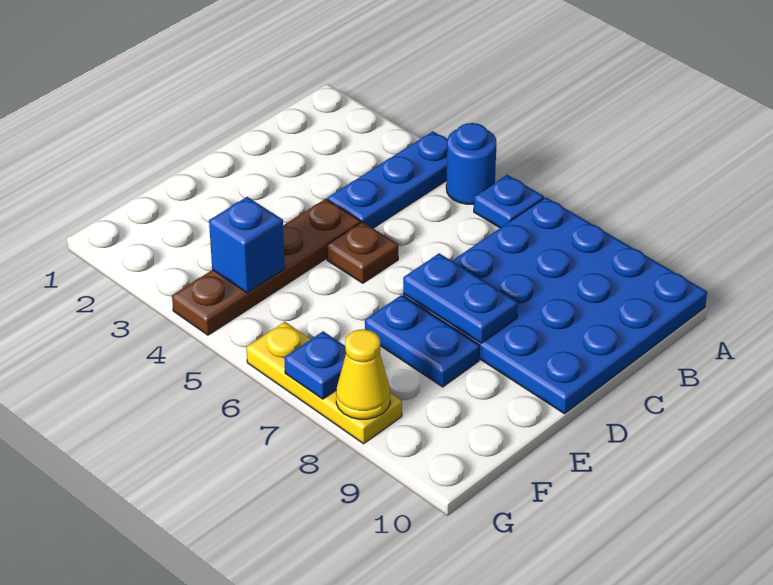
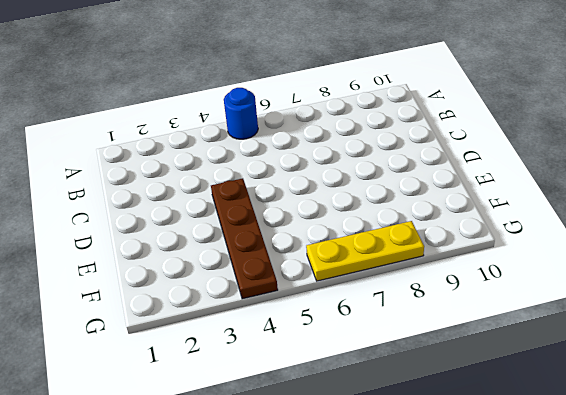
none -> blue 1x3 plate [327,131,447,228]
none -> blue 1x1 plate [474,175,544,228]
none -> blue 4x4 plate [403,197,707,414]

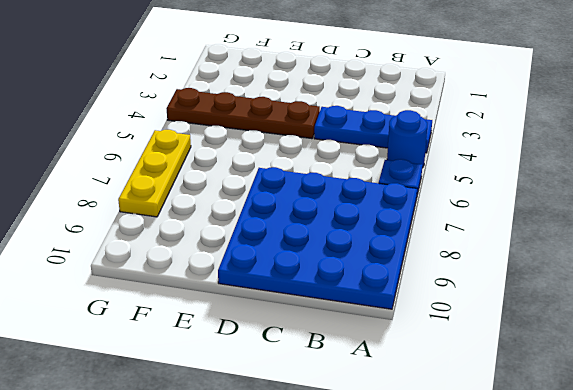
none -> brown 1x1 plate [327,222,398,283]
none -> blue 1x2 plate [365,295,480,387]
none -> blue 1x2 plate [403,253,518,343]

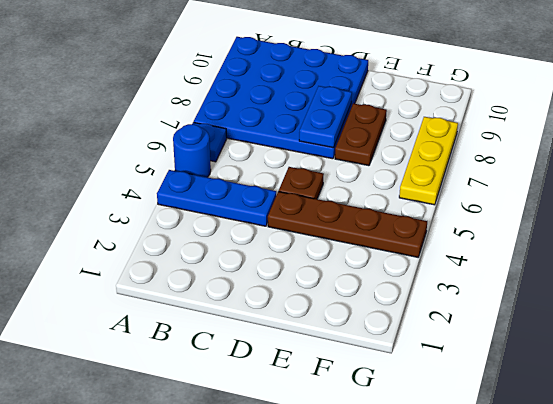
brown 1x2 plate [335,103,387,166] -> blue 1x2 plate [365,295,480,387]
none -> blue 1x1 brick [209,197,285,293]
none -> blue 1x1 plate [284,331,346,399]
none -> yellow 1x1 cone [336,329,390,419]

